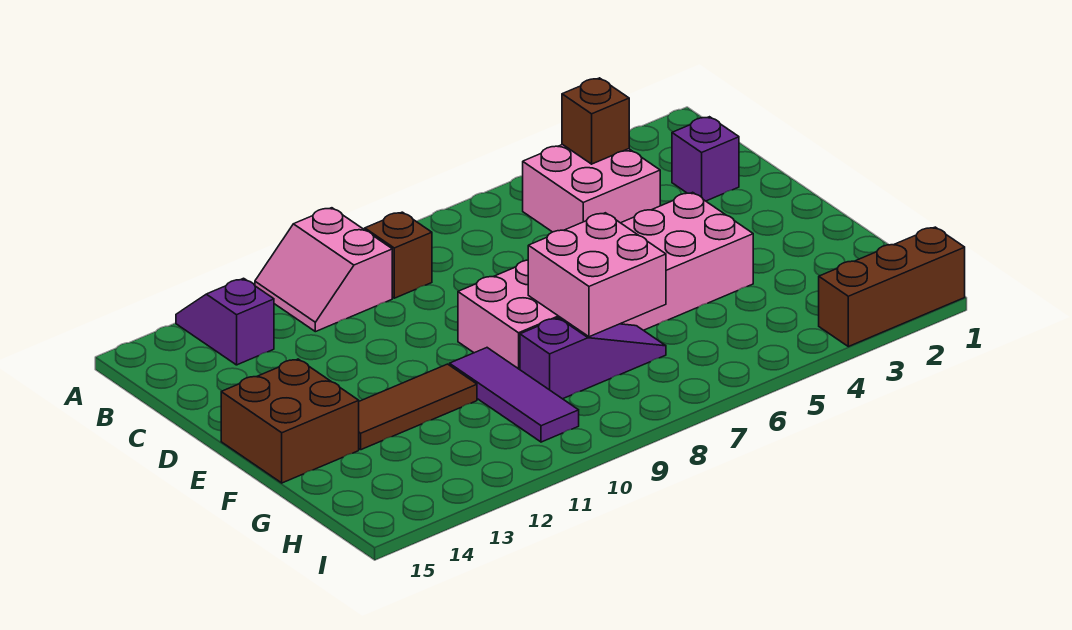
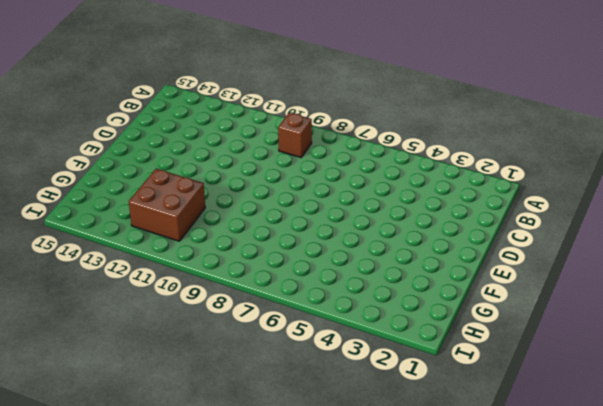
brown 2x2 brick [129,169,205,241] -> brown 2x2 brick moved to [221,359,359,483]
none -> pink 2x2 slope [255,208,392,332]
none -> purple 1x2 slope [176,278,274,365]
none -> pink 2x2 brick [523,144,660,232]

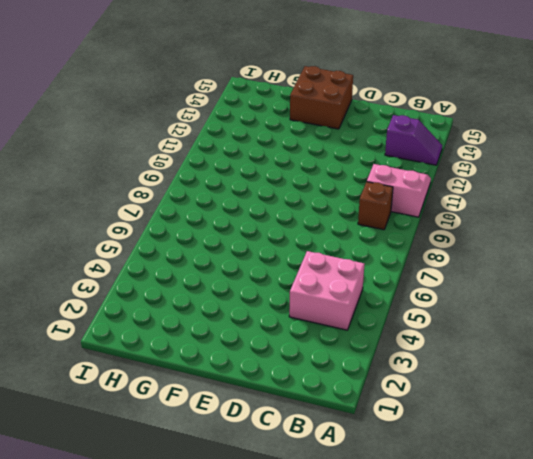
none -> purple 1x1 brick [672,117,739,201]
none -> pink 2x6 brick [458,192,753,370]
none -> purple 1x3 tile [450,348,579,442]

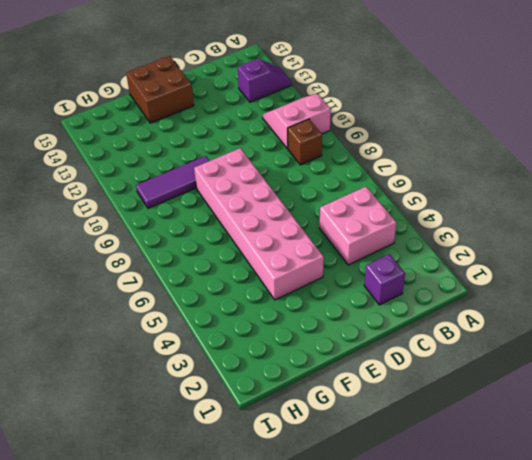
none -> brown 1x3 tile [359,364,477,450]
none -> purple 1x3 slope [520,318,666,399]
none -> brown 1x3 brick [819,227,965,347]

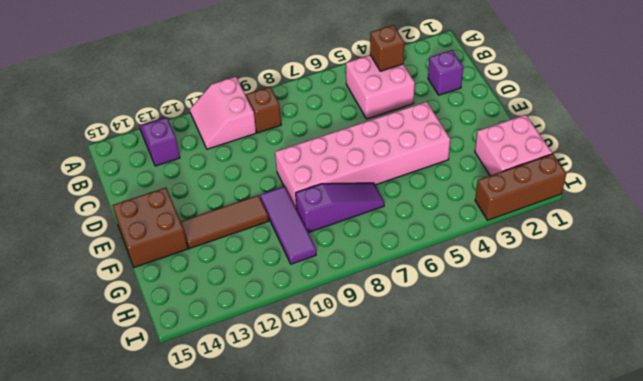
pink 2x2 brick [475,115,552,175] -> pink 2x2 brick moved to [528,213,666,337]

